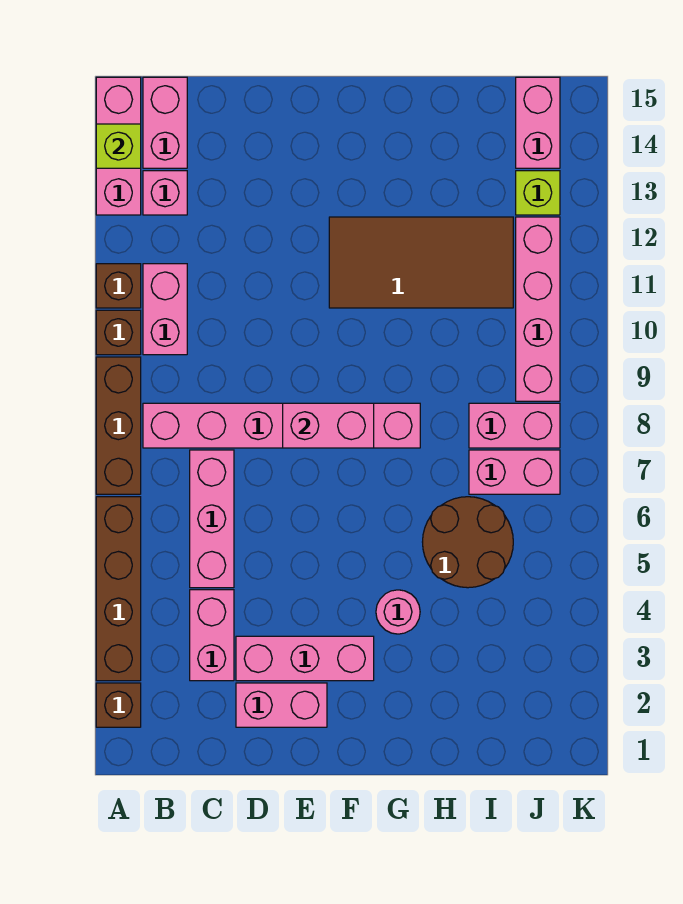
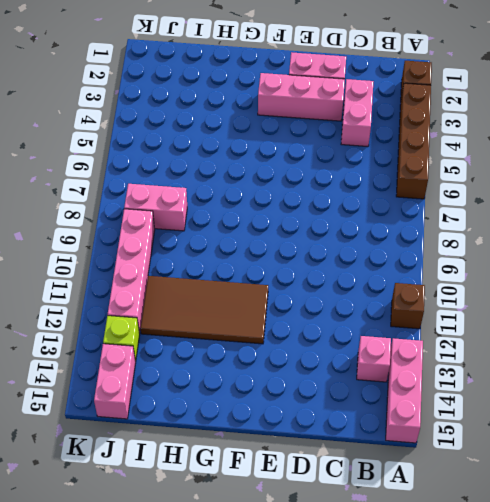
none -> brown 1x3 brick [96,357,141,494]
none -> brown 1x1 brick [96,310,141,355]
none -> pink 1x6 brick [143,403,420,448]

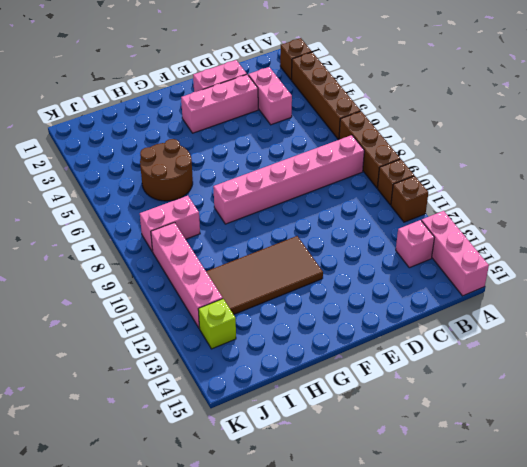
none -> pink 1x2 brick [143,264,187,355]
none -> pink 1x2 brick [143,77,187,168]
none -> pink 1x3 brick [190,450,234,588]

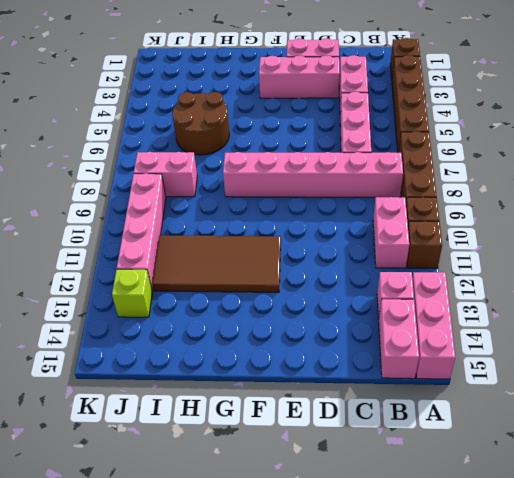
none -> pink 1x1 round brick [376,590,420,634]
none -> pink 1x2 brick [469,450,560,494]
none -> pink 1x2 brick [516,77,560,168]

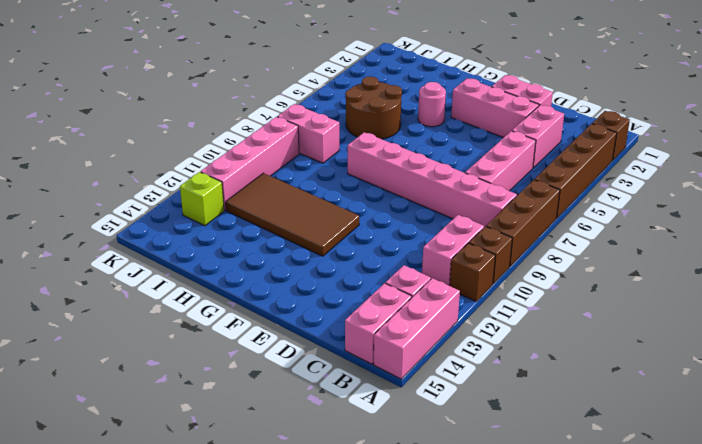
none -> pink 1x2 brick [469,450,560,494]
none -> pink 1x2 brick [516,77,560,168]
none -> lime 1x1 brick [96,124,141,168]

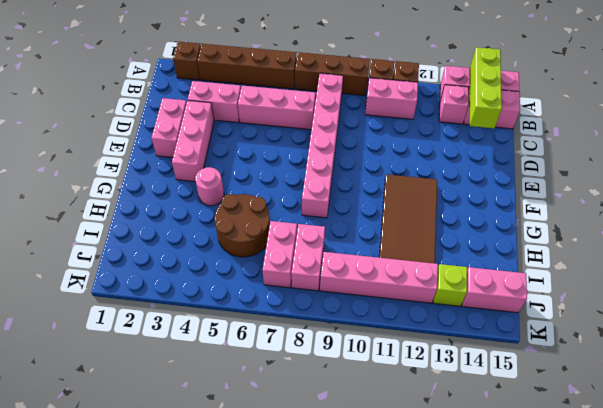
lime 1x3 brick [470,47,502,128] -> lime 1x1 brick [96,124,141,168]
none -> pink 1x2 brick [283,403,374,448]

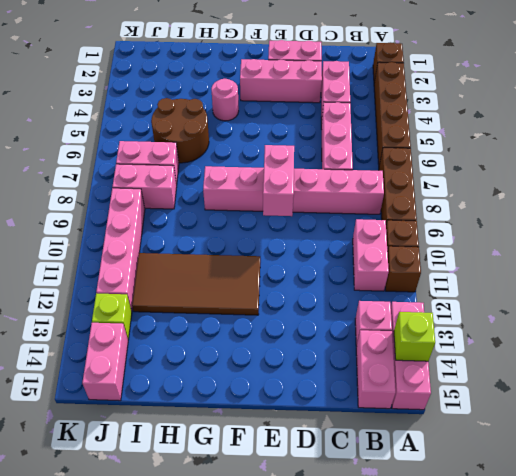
pink 1x2 brick [263,145,294,216] -> pink 1x2 brick turned to [283,403,374,448]

